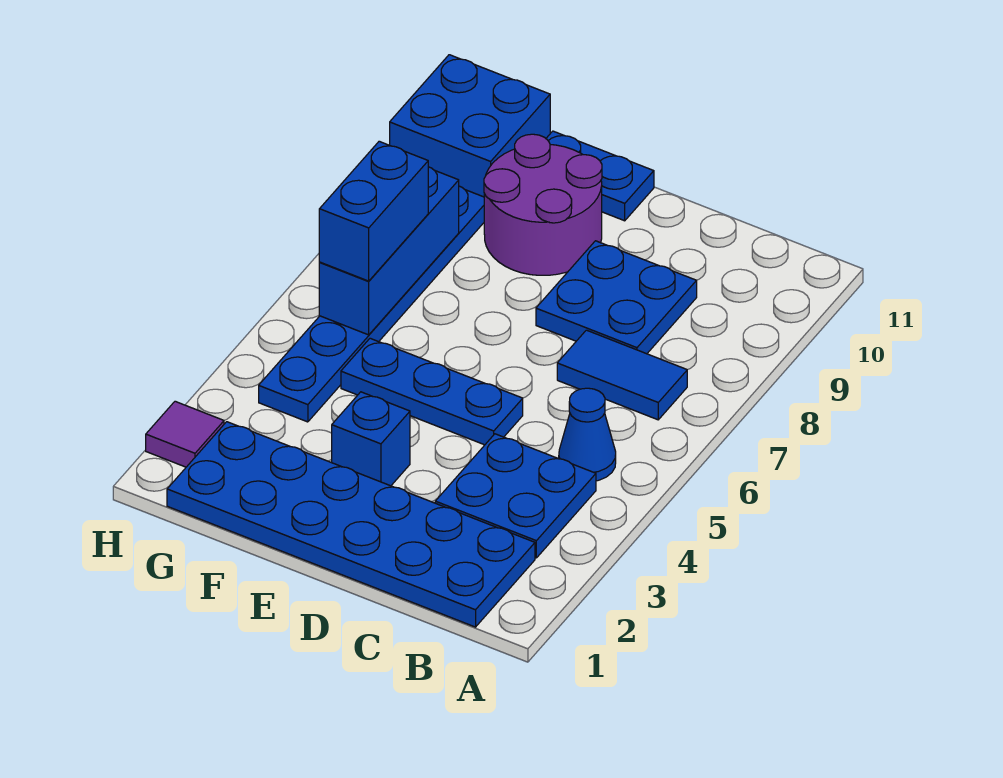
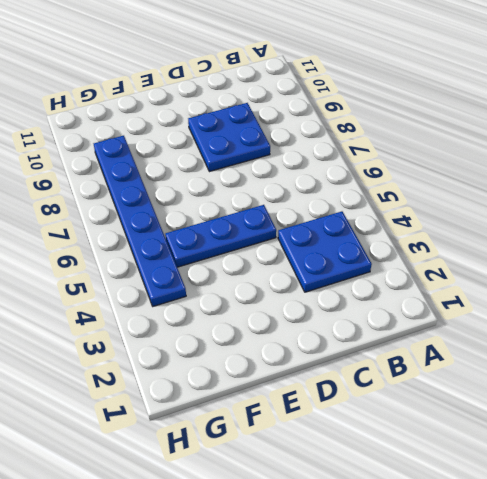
none -> blue 2x6 plate [167,422,535,627]
none -> blue 1x1 cone [559,388,616,481]
none -> blue 1x2 tile [557,330,687,420]

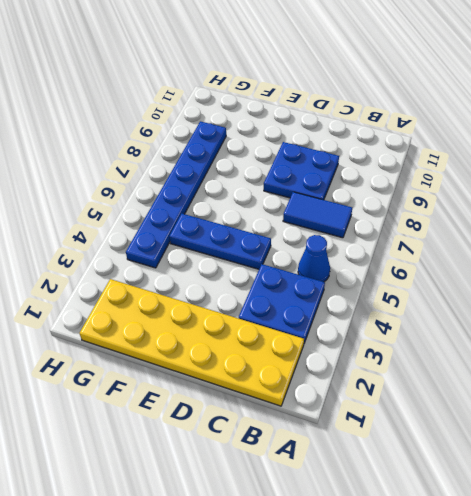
yellow 2x6 plate [80,279,304,406] -> blue 2x6 plate [167,422,535,627]
none -> blue 1x1 brick [332,392,410,486]
none -> purple 2x2 round brick [484,134,602,275]
none -> blue 1x2 plate [546,131,654,221]

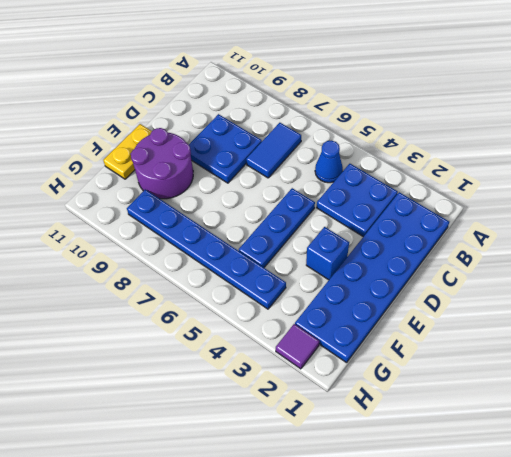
yellow 1x2 plate [103,124,152,179] -> blue 1x2 plate [546,131,654,221]
none -> blue 2x2 brick [390,55,550,197]
none -> blue 1x3 brick [319,167,459,335]
none -> blue 1x2 brick [319,141,428,281]

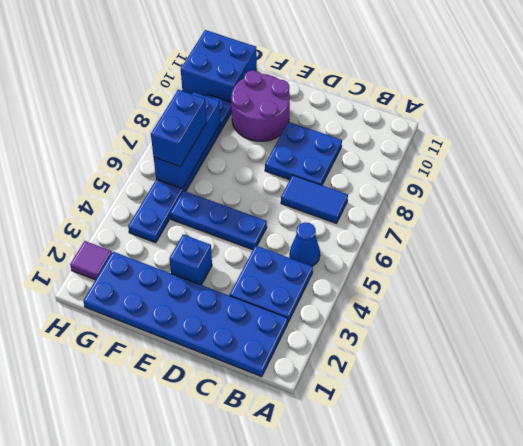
none -> blue 1x2 plate [546,131,654,221]

